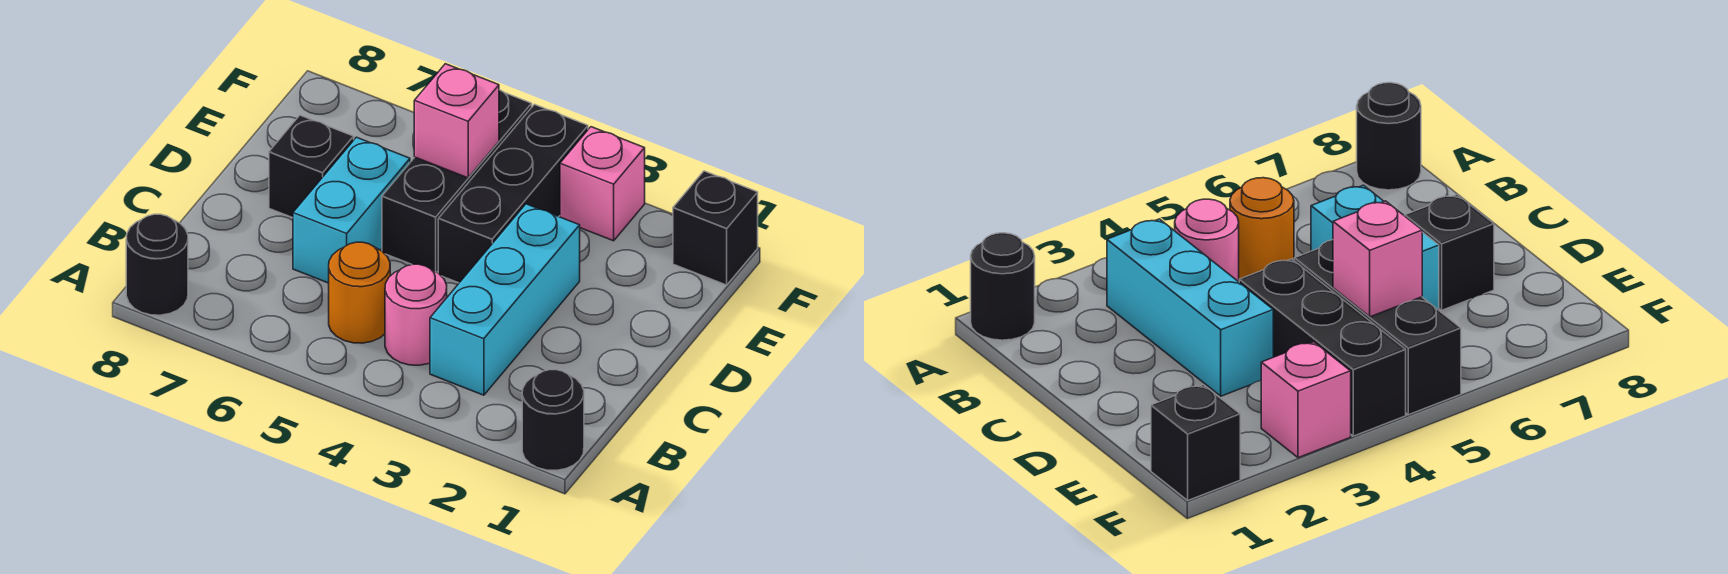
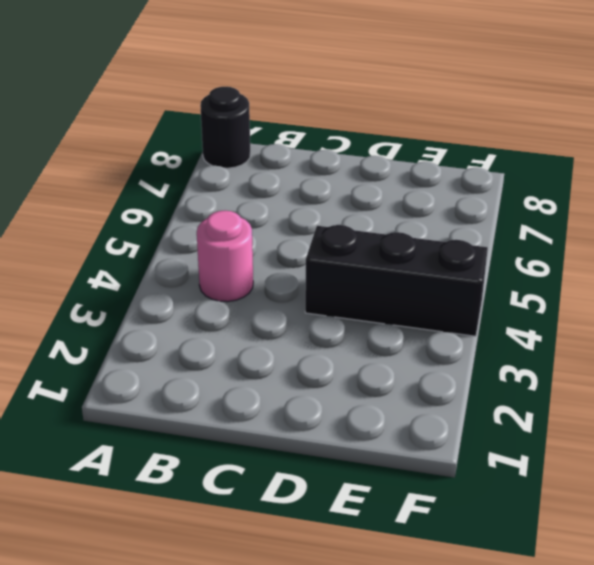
none -> black 1x1 round brick [522,370,584,470]
none -> cyan 1x3 brick [430,204,580,395]
none -> orange 1x1 round brick [329,242,390,343]

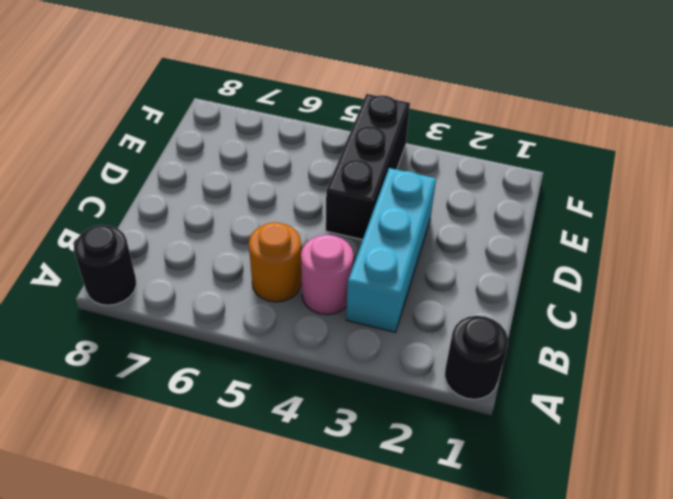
none -> cyan 1x2 brick [293,137,410,283]
none -> black 1x3 brick [382,90,532,272]
none -> black 1x1 brick [269,115,354,218]

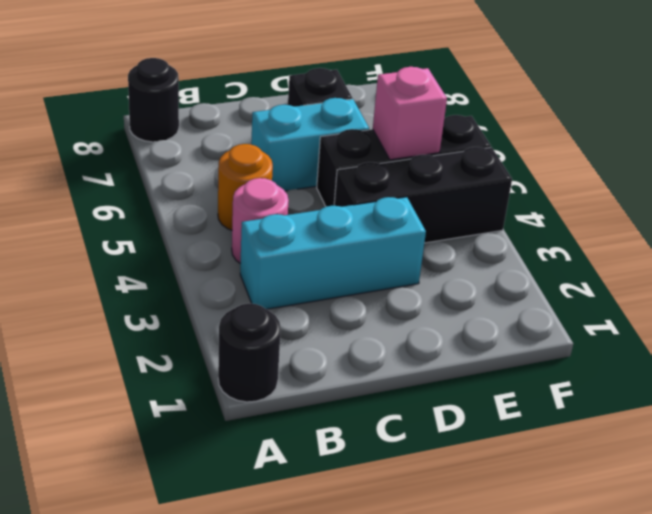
none -> black 1x1 brick [673,171,758,285]
none -> pink 1x1 brick [560,127,645,241]

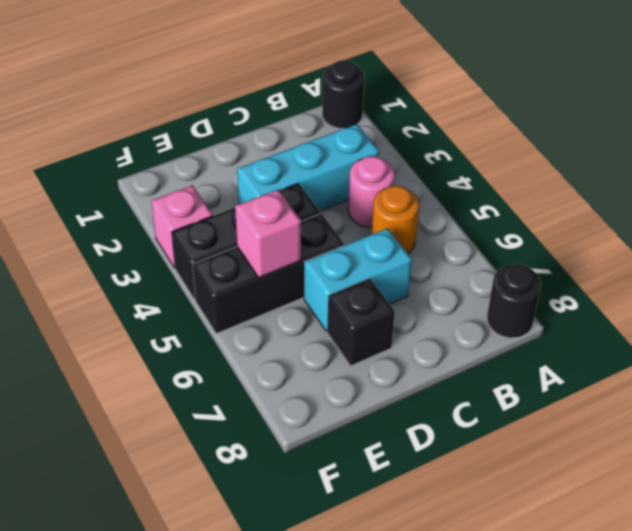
none -> black 1x1 brick [673,171,758,285]

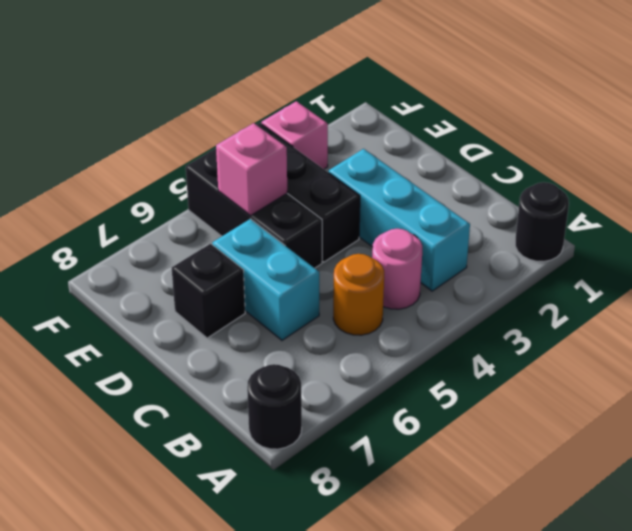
none -> black 1x1 brick [673,171,758,285]

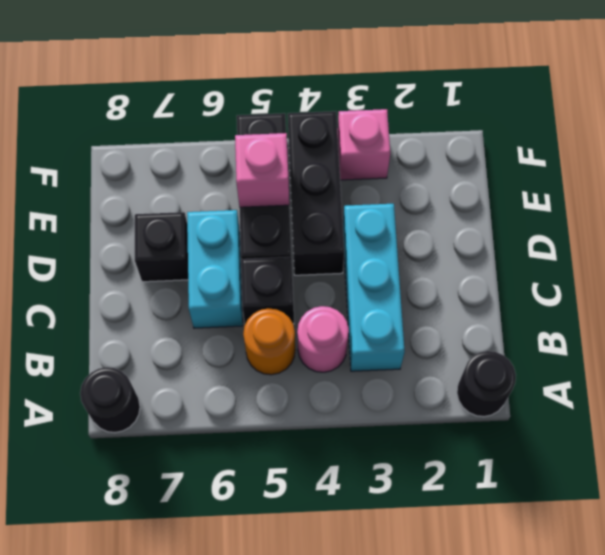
black 1x1 brick [241,257,294,324] -> black 1x1 brick moved to [673,171,758,285]

